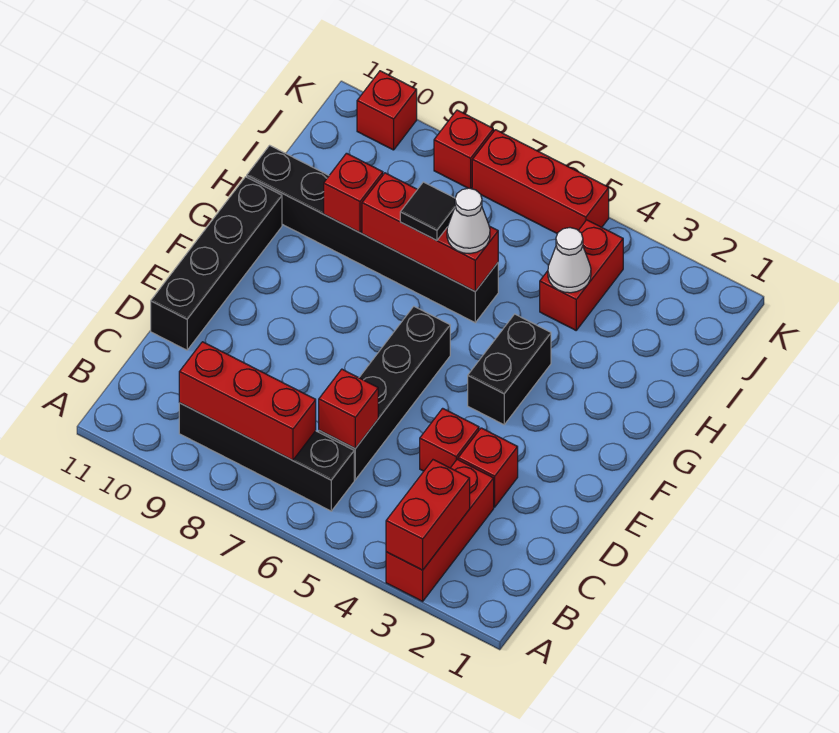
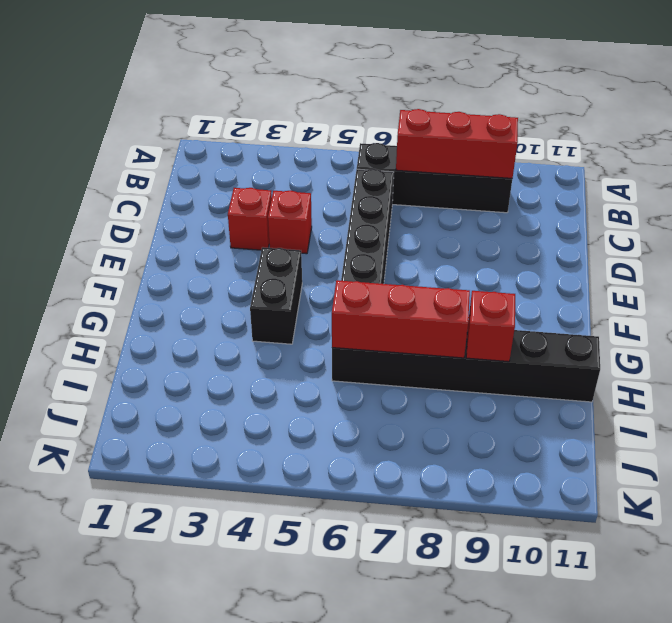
none -> red 1x3 brick [386,459,494,601]
none -> black 1x4 brick [151,177,282,350]
none -> red 1x2 brick [540,220,623,330]

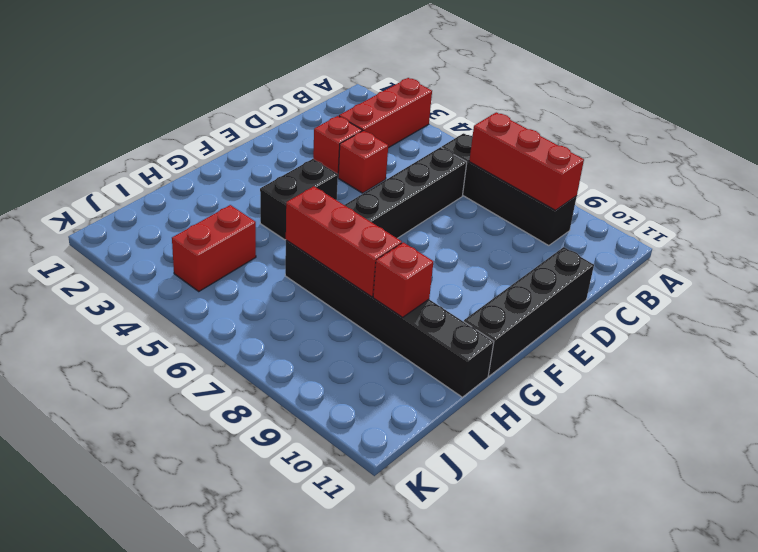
none -> red 1x3 brick [472,130,609,234]
none -> red 1x1 brick [434,110,493,189]
none -> red 1x1 brick [357,71,417,150]

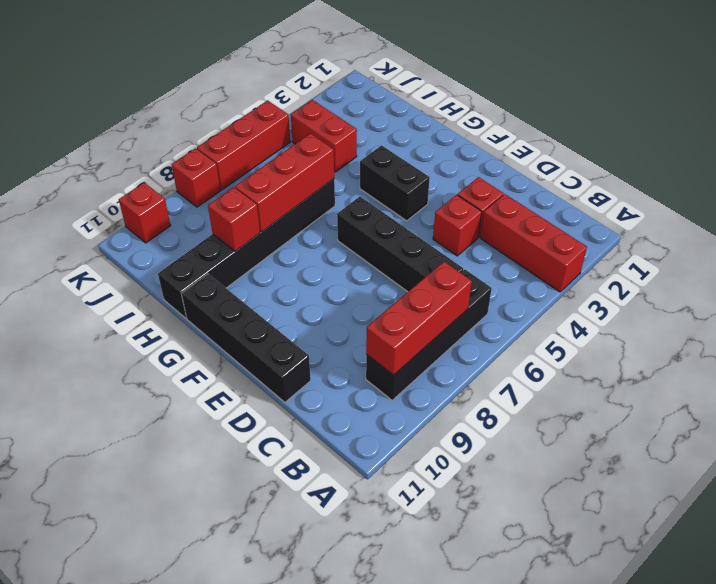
none -> red 1x2 brick [386,460,470,570]
none -> red 1x1 brick [319,369,378,449]
none -> white 1x1 cone [548,228,591,293]

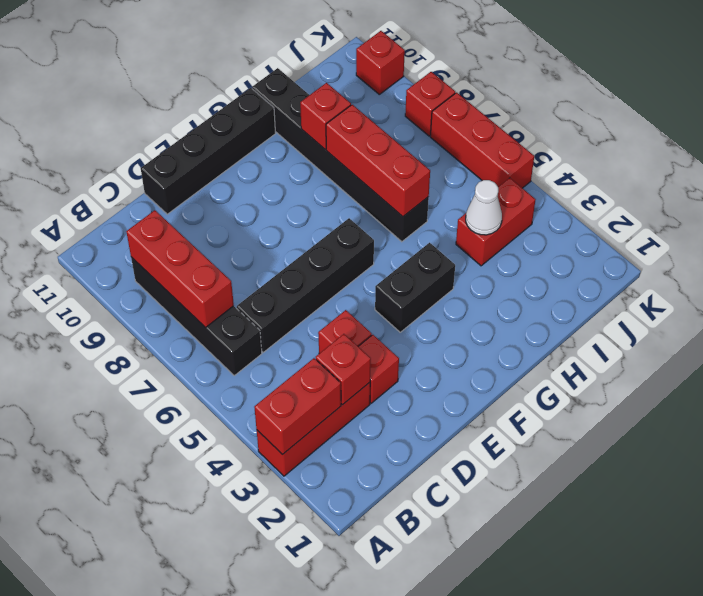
red 1x1 brick [316,334,371,405] -> red 1x1 brick moved to [319,369,378,449]
none -> white 1x1 cone [447,188,490,253]
none -> black 1x1 tile [400,182,455,241]

